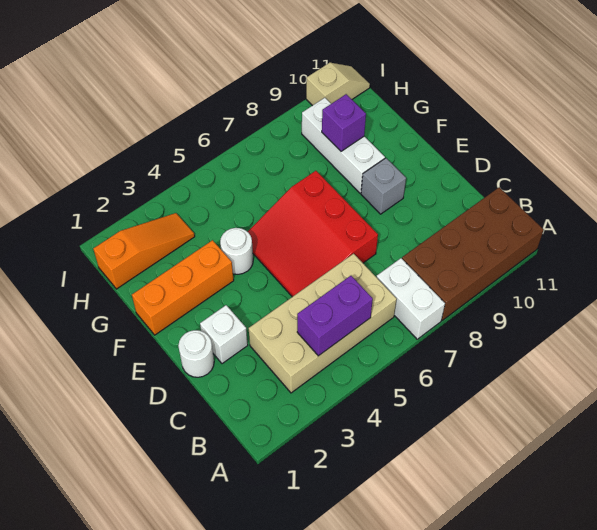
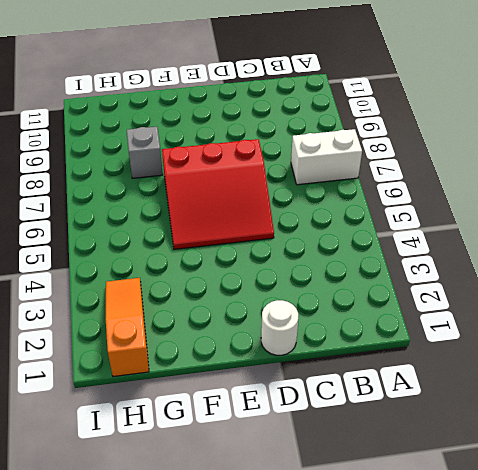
grey 1x1 brick [127,127,163,178] -> grey 1x1 brick moved to [361,158,406,214]
none -> brown 2x4 brick [402,187,544,320]
none -> tan 2x4 brick [249,254,397,393]
none -> white 1x1 brick [200,305,248,364]

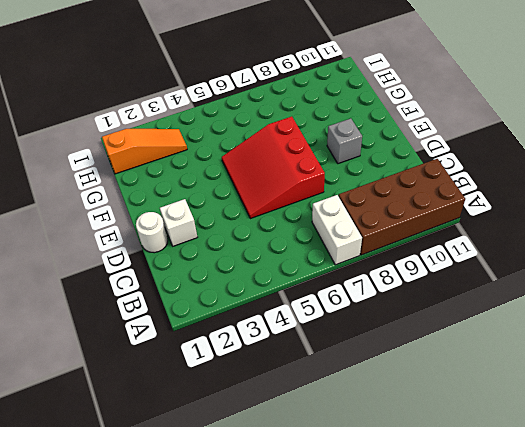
none -> tan 2x4 brick [249,254,397,393]
none -> orange 1x3 brick [132,240,234,335]
none -> white 1x1 round brick [220,228,253,274]

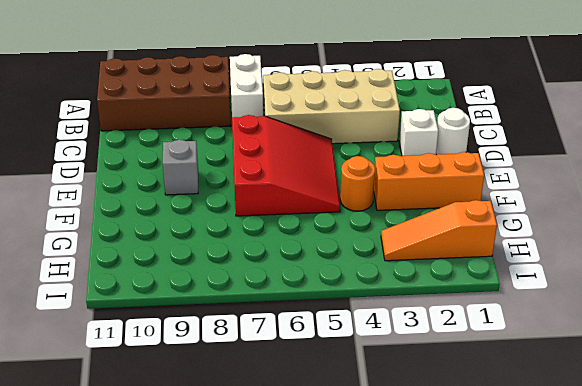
orange 1x1 round brick [340,156,375,211] -> white 1x1 round brick [220,228,253,274]
none -> white 1x3 brick [302,98,385,193]
none -> tan 1x2 slope [306,63,370,106]
none -> purple 1x2 brick [297,276,373,356]

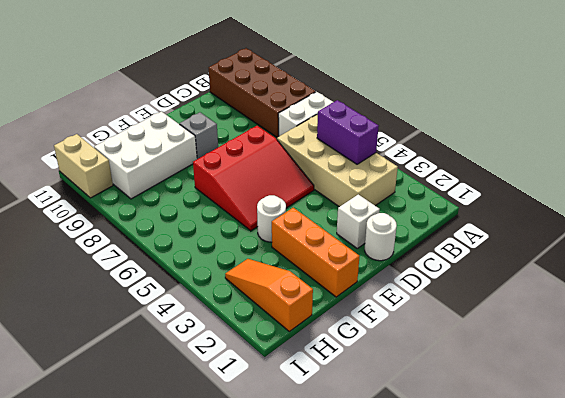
white 2x3 brick [94,111,197,199] -> white 1x3 brick [302,98,385,193]
tan 1x2 brick [54,134,113,198] -> tan 1x2 slope [306,63,370,106]
none -> purple 1x1 brick [322,94,366,151]

